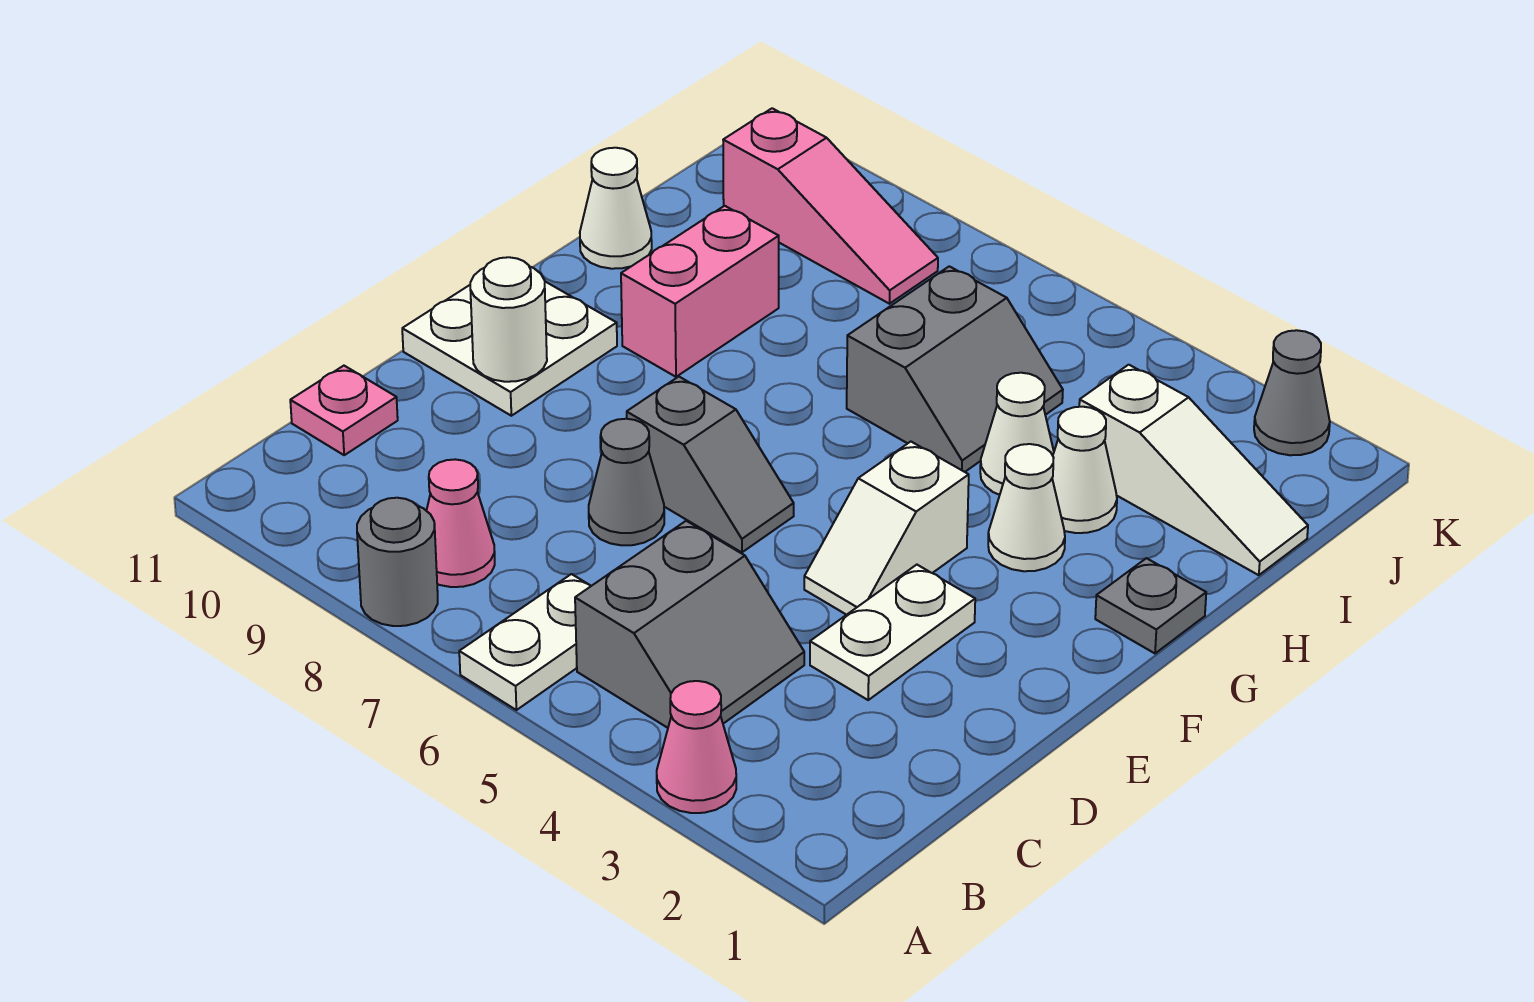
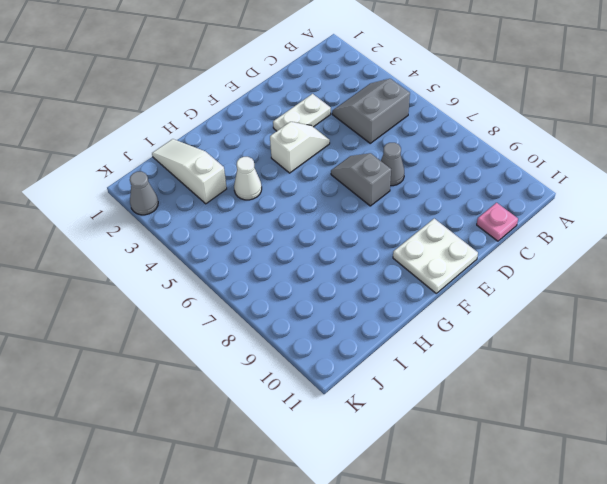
none -> pink 1x1 cone [657,681,736,813]
none -> white 1x2 plate [459,574,591,710]
none -> grey 1x1 round brick [357,498,438,626]

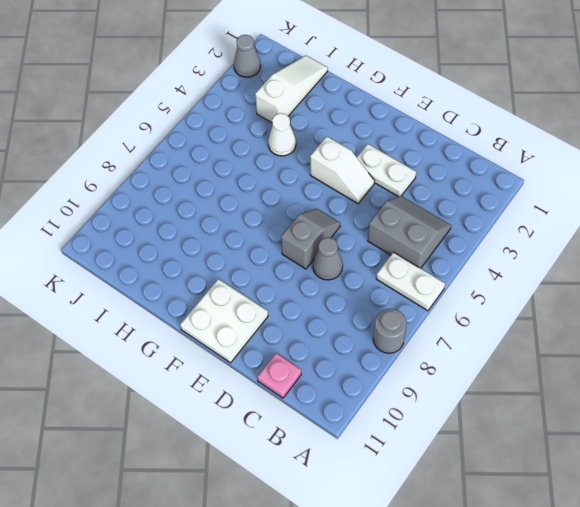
none -> pink 1x1 cone [657,681,736,813]
none -> pink 1x1 cone [427,459,495,587]
none -> grey 1x1 plate [1095,558,1206,653]

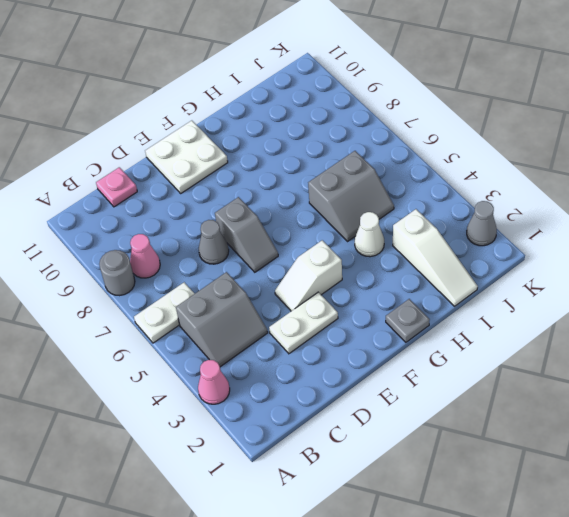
none -> white 1x1 cone [988,444,1065,571]
none -> pink 1x2 brick [621,206,779,377]
none -> white 1x1 cone [1052,407,1117,533]

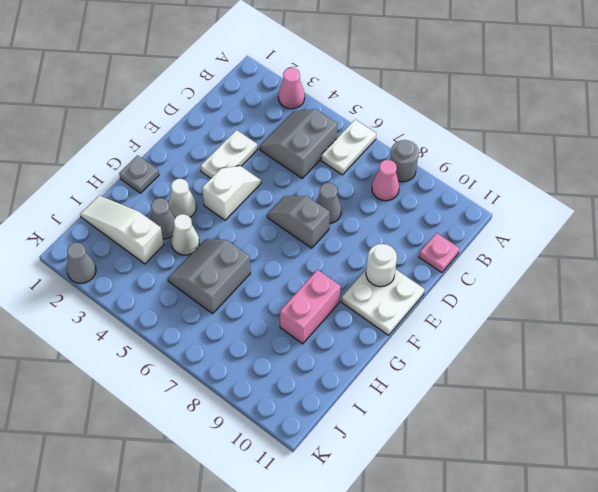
grey 1x1 cone [150,198,175,239] -> white 1x1 cone [1052,407,1117,533]
none -> white 1x1 cone [580,148,652,269]
none -> pink 1x3 slope [723,108,938,304]

